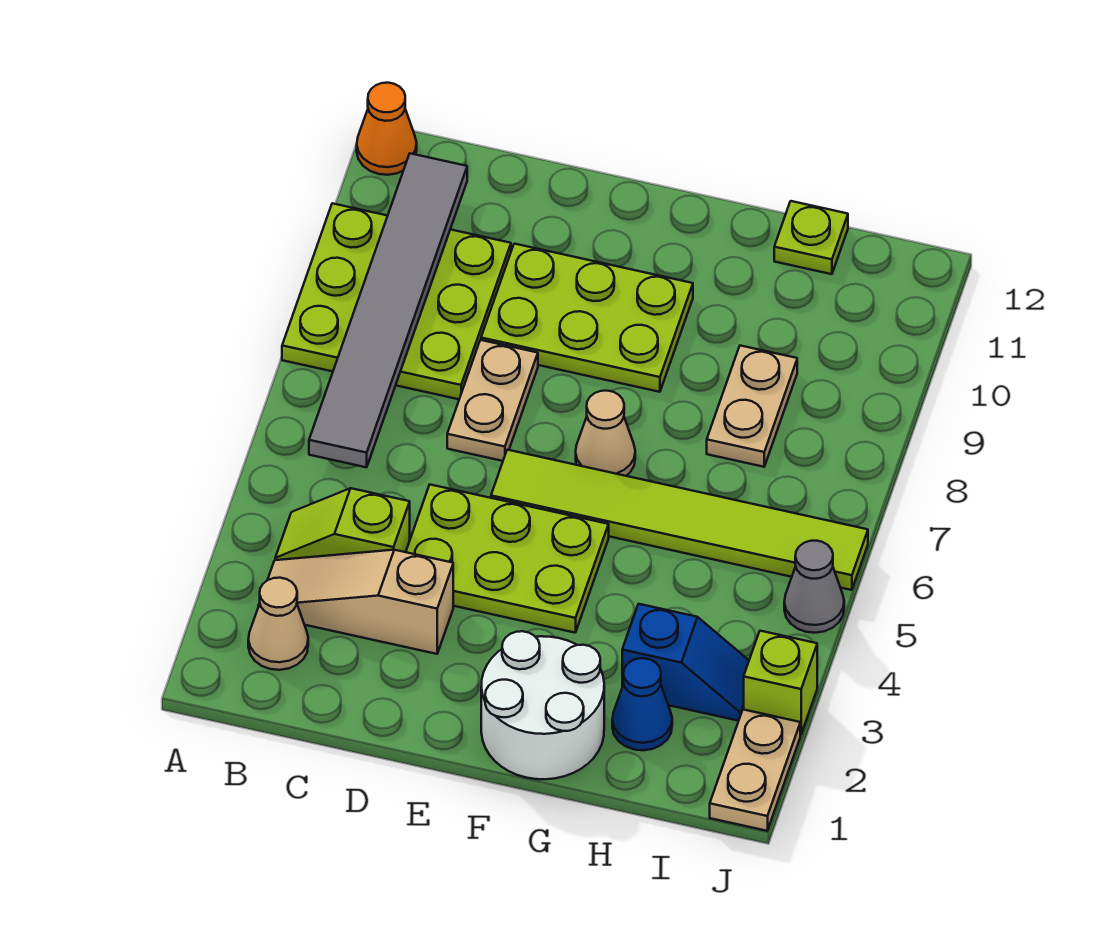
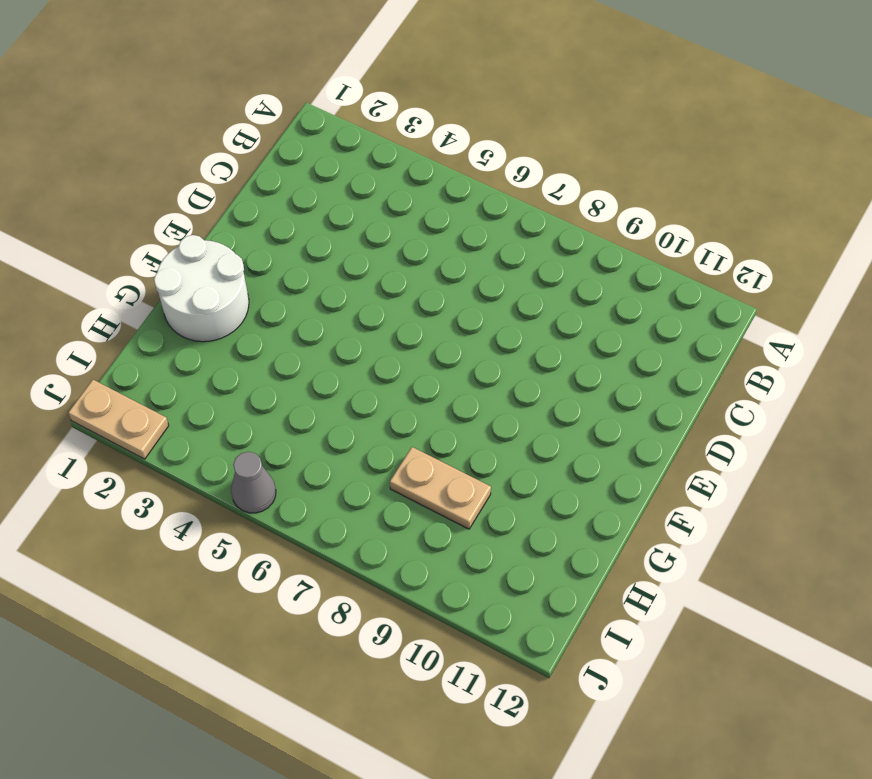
none -> lime 3x3 plate [282,203,511,399]
none -> orange 1x1 cone [357,83,417,175]
none -> tan 1x1 cone [248,578,308,670]

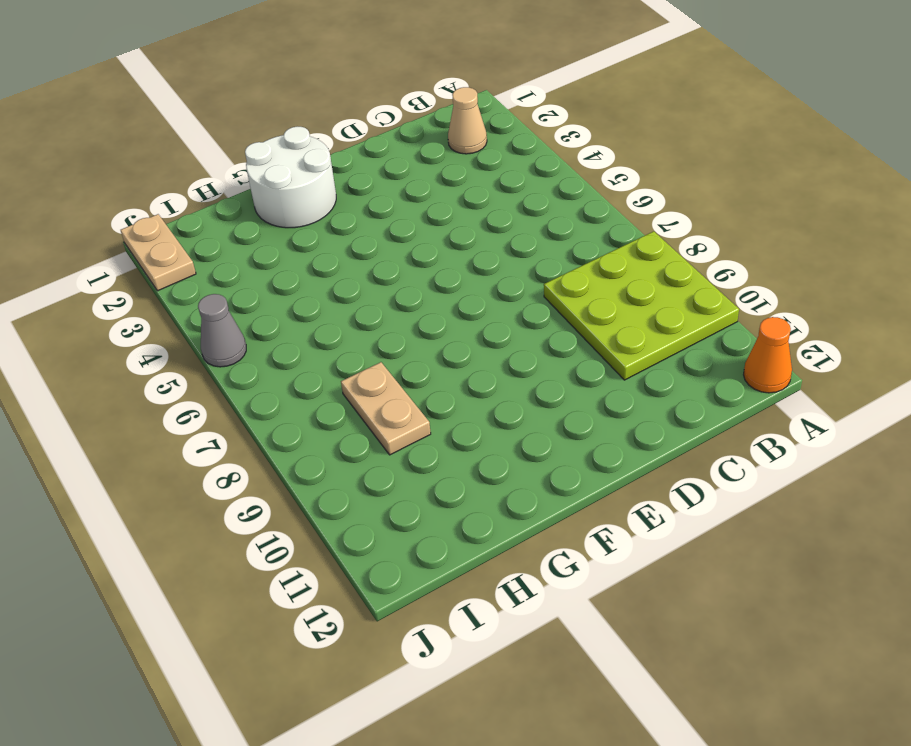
none -> tan 1x3 slope [258,550,453,654]
none -> lime 1x2 slope [275,488,410,560]
none -> lime 2x3 plate [406,485,609,633]

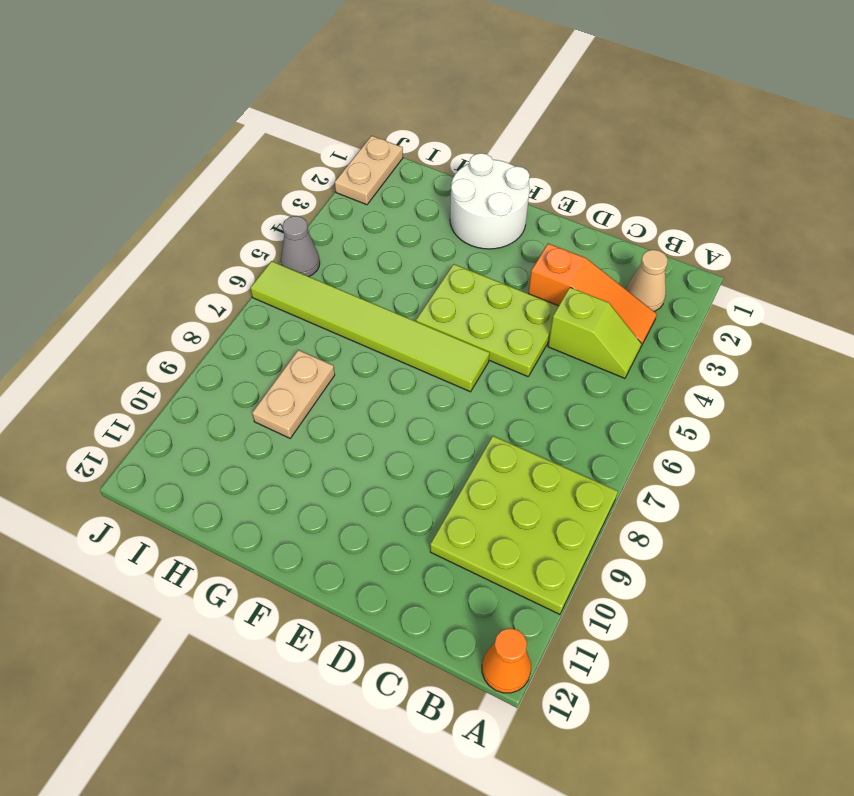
orange 1x3 slope [528,243,657,346] -> tan 1x3 slope [258,550,453,654]
none -> tan 1x2 plate [447,340,538,461]
none -> lime 2x3 plate [481,244,693,392]
none -> tan 1x1 cone [576,391,635,476]

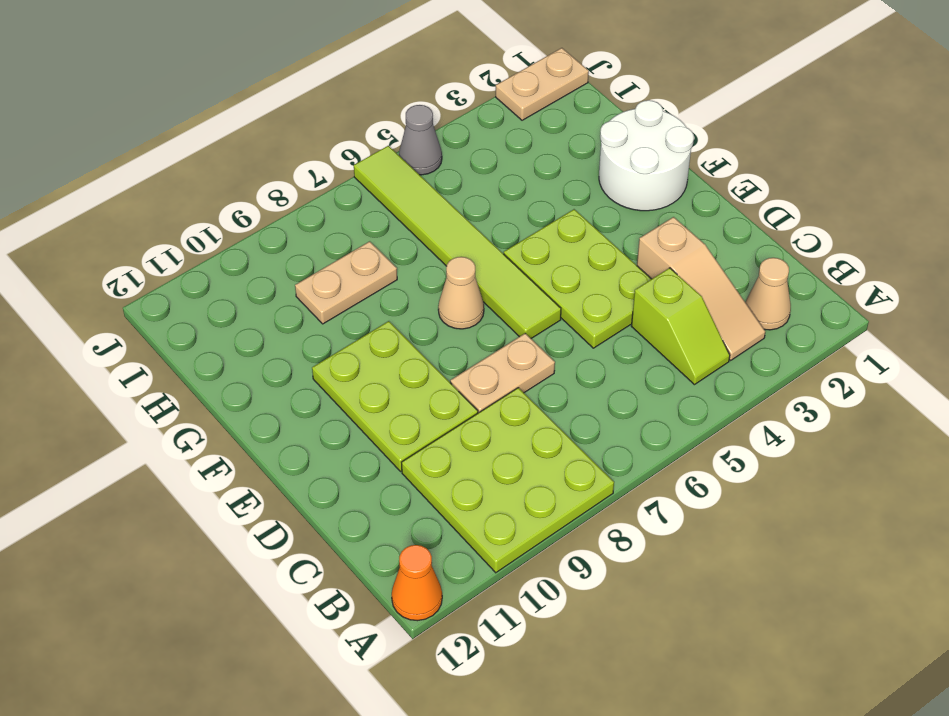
none -> blue 1x1 cone [612,658,672,750]
none -> blue 1x2 slope [622,604,749,721]
none -> lime 1x1 plate [774,201,848,274]

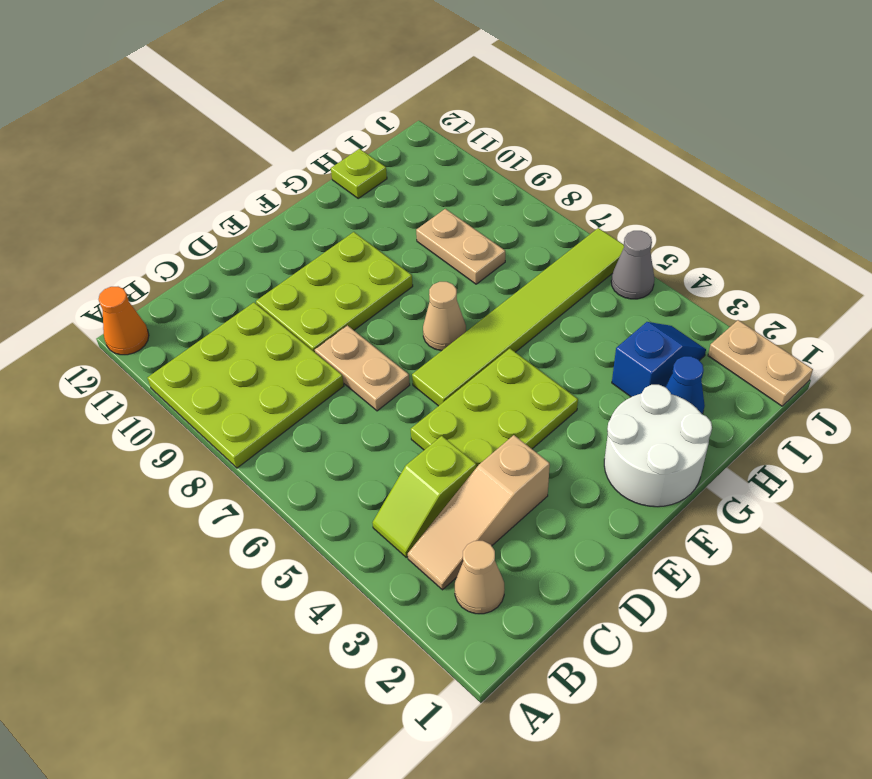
none -> lime 1x1 brick [744,631,817,734]
none -> grey 1x6 tile [309,153,467,467]

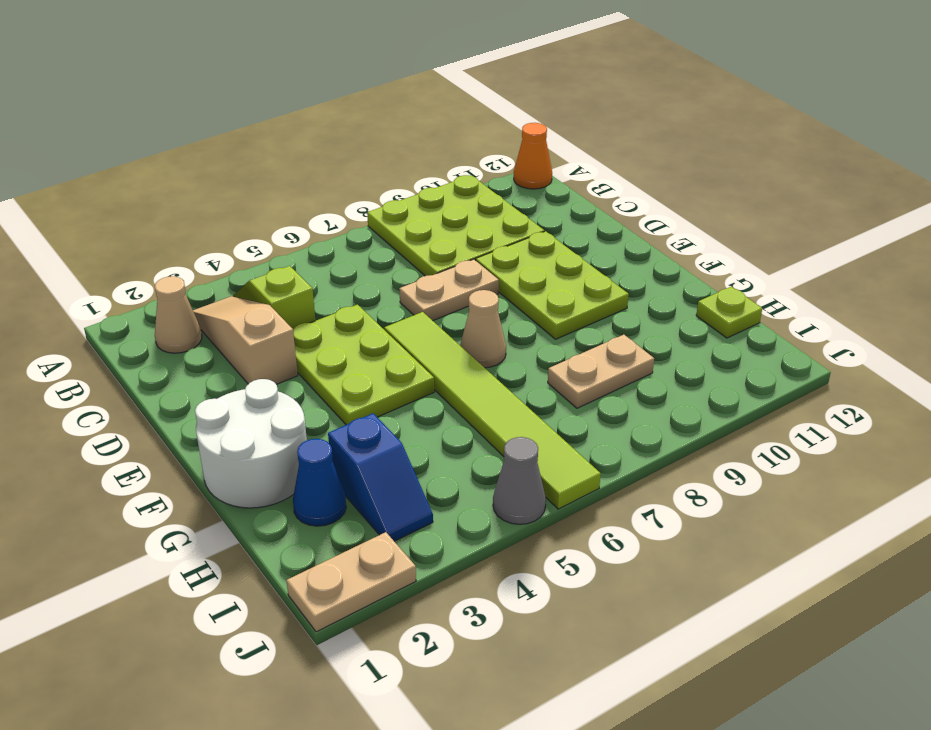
none -> lime 1x1 brick [744,631,817,734]
none -> grey 1x6 tile [309,153,467,467]

